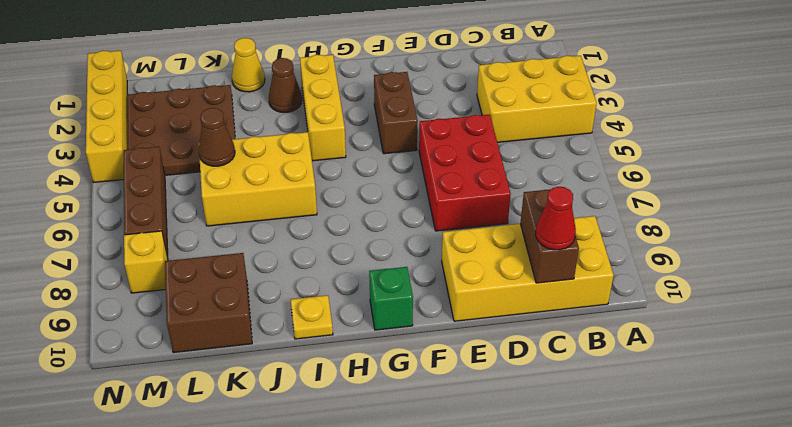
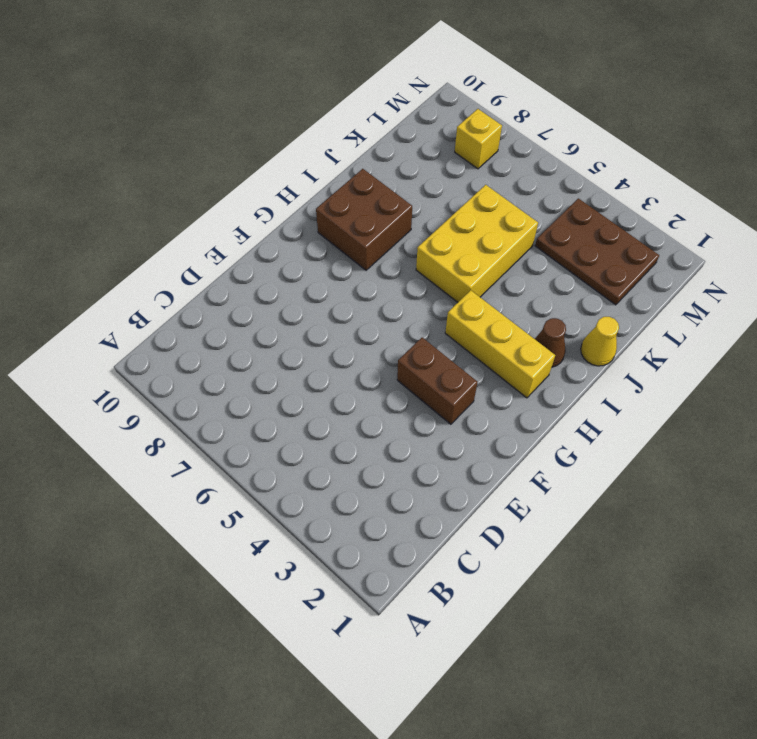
brown 2x2 brick [316,169,412,270] -> brown 2x2 brick moved to [165,253,252,353]
brown 2x3 plate [535,198,659,305] -> brown 3x3 plate [127,85,235,175]
none -> yellow 2x3 brick [477,56,597,142]
none -> yellow 2x4 brick [442,216,614,321]
none -> red 2x3 brick [419,114,511,231]

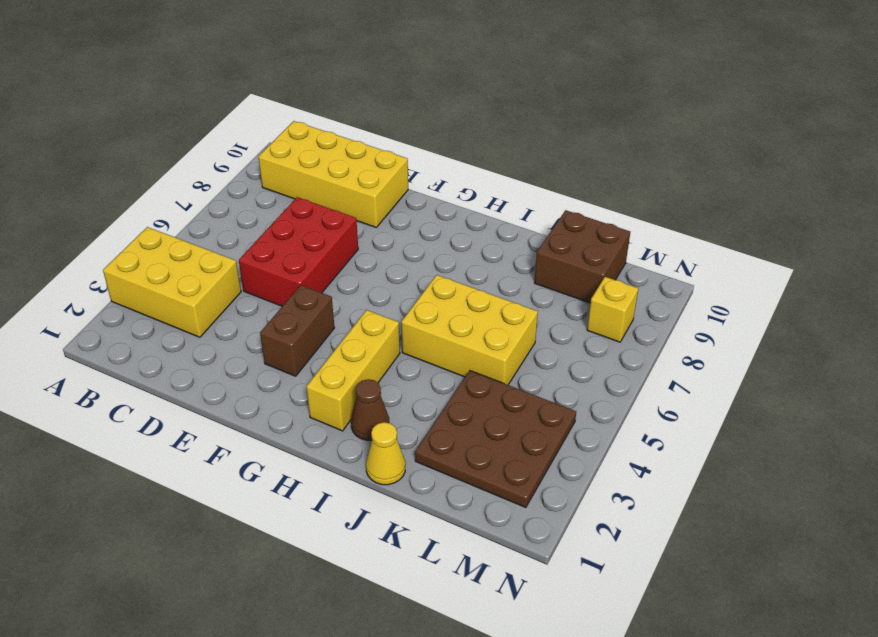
none -> green 1x1 brick [369,267,413,330]
none -> yellow 1x1 plate [291,295,333,339]
none -> brown 1x3 brick [124,147,168,257]

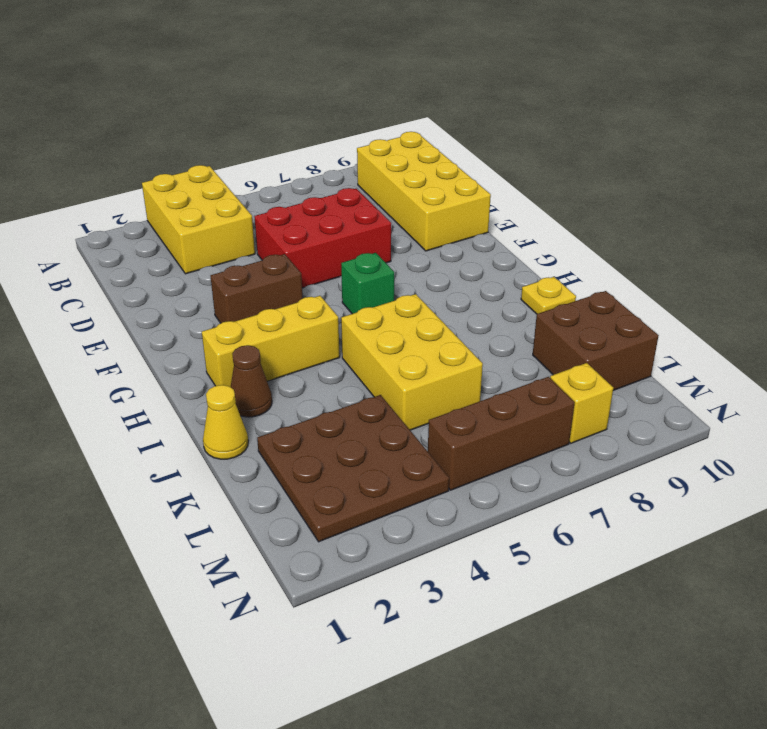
green 1x1 brick [341,253,394,314] -> green 1x1 brick moved to [369,267,413,330]
none -> yellow 1x4 brick [86,51,128,183]
none -> brown 1x2 brick [520,189,579,283]
none -> brown 1x1 cone [199,108,235,166]

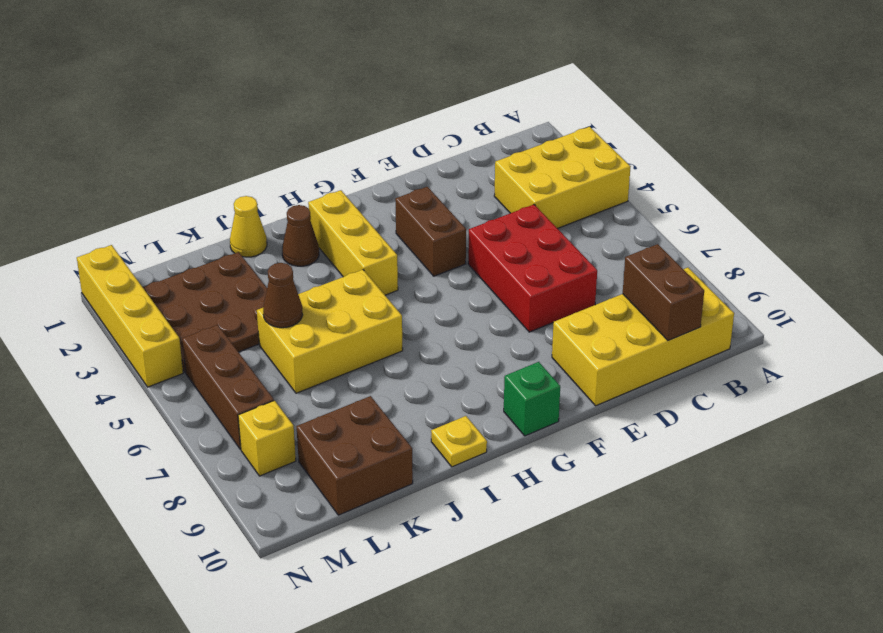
none -> red 1x1 cone [536,187,576,250]

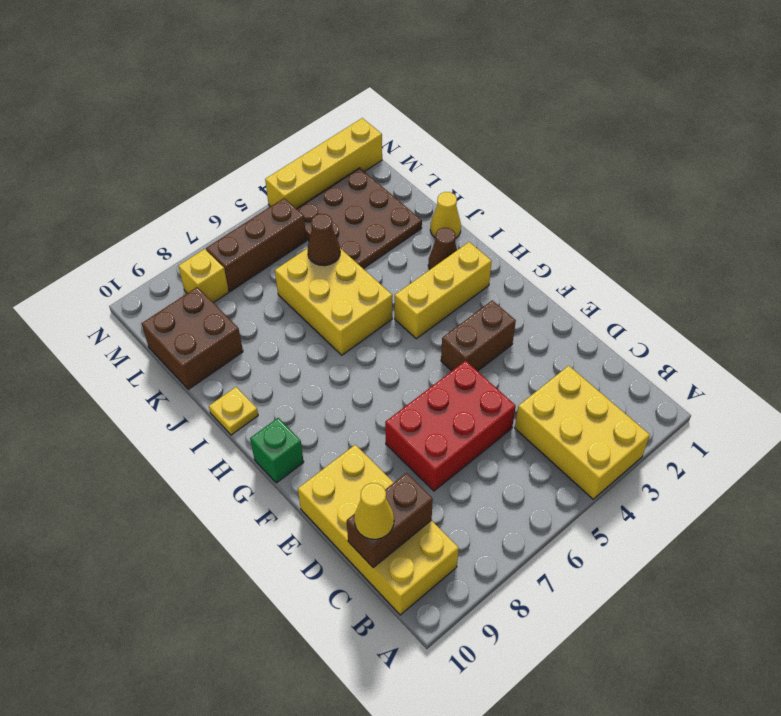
yellow 1x1 cone [354,483,394,539] -> red 1x1 cone [536,187,576,250]

